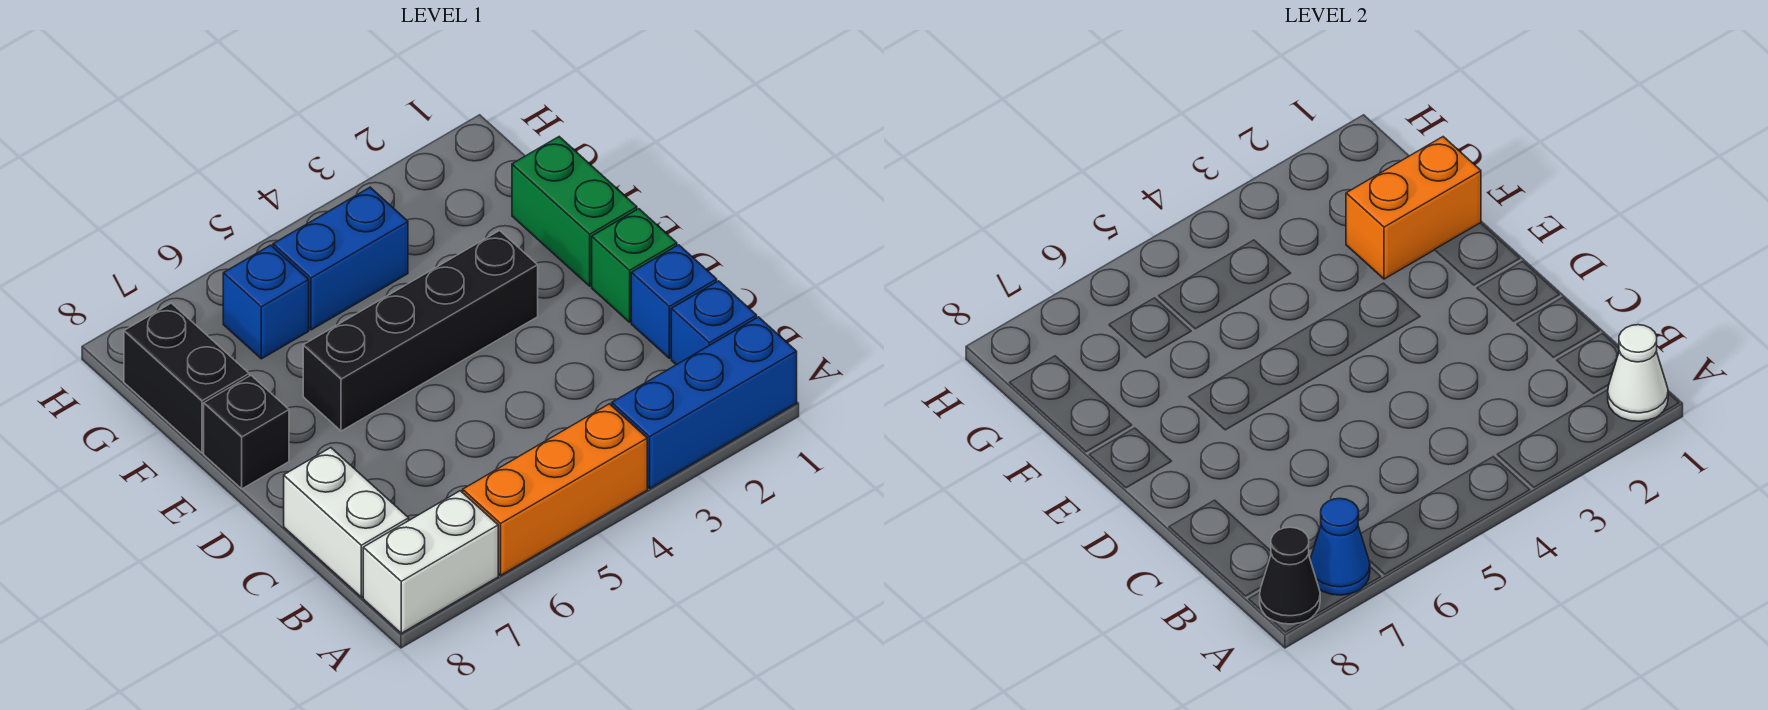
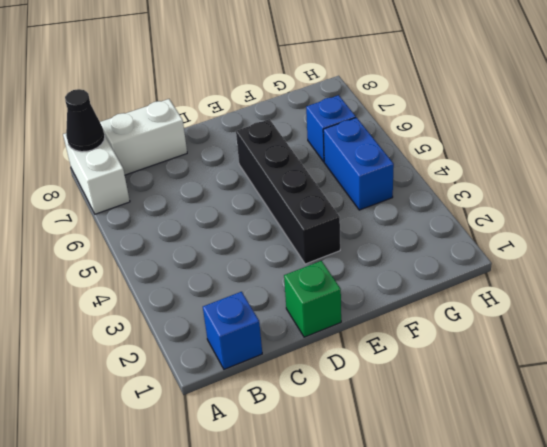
none -> blue 1x3 brick [612,317,797,488]
none -> orange 1x3 brick [463,404,647,575]
none -> blue 1x1 brick [631,245,717,358]

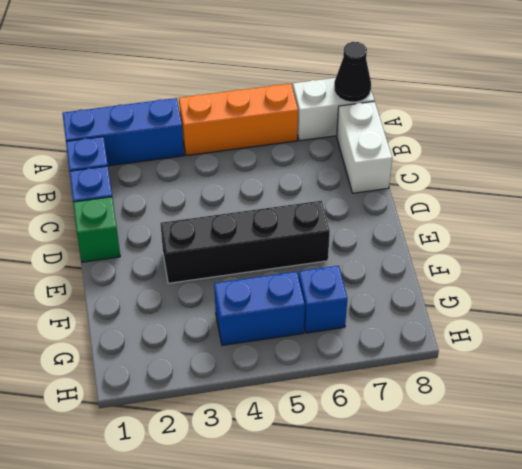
none -> green 1x2 brick [512,137,637,286]
none -> black 1x1 brick [204,376,289,489]
none -> black 1x2 brick [124,303,249,453]

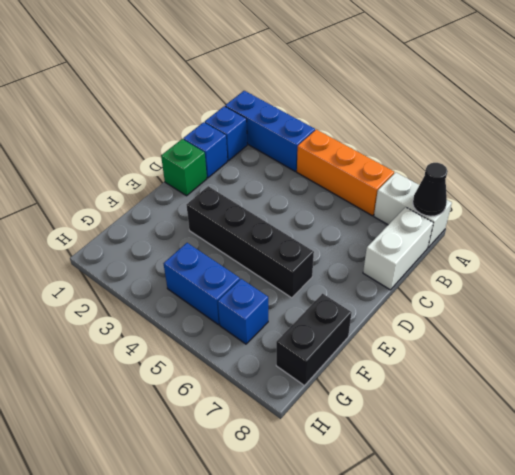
none -> green 1x2 brick [512,137,637,286]
none -> black 1x1 brick [204,376,289,489]
none -> white 1x1 cone [1608,325,1668,421]

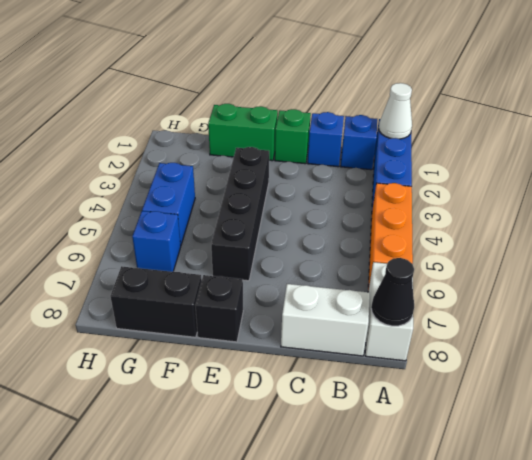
none -> blue 1x1 cone [1310,498,1370,595]
none -> orange 1x2 brick [1346,137,1481,279]

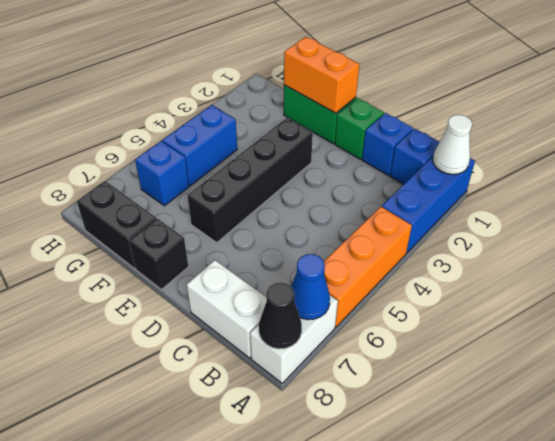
orange 1x2 brick [284,37,359,113] -> orange 1x2 brick turned to [1346,137,1481,279]

